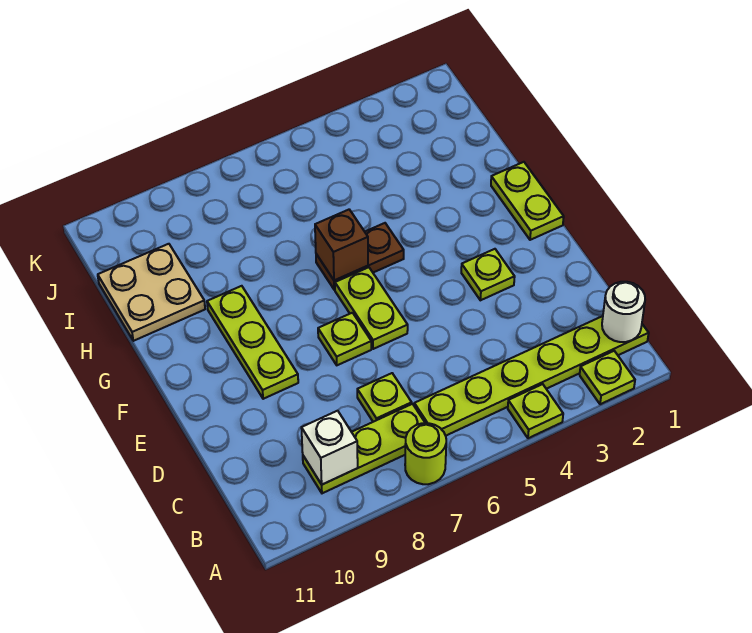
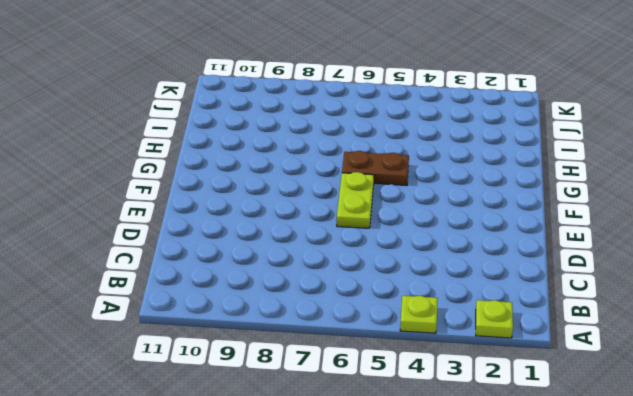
none -> lime 1x1 round brick [405,423,446,484]
none -> lime 1x6 plate [414,316,649,436]
none -> lime 1x3 plate [303,404,425,493]

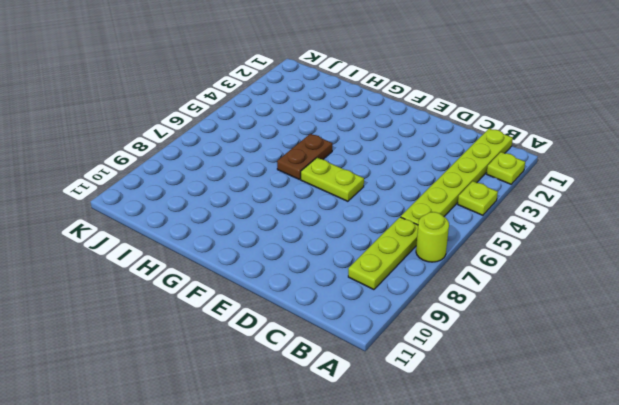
none -> lime 1x1 plate [357,373,412,422]
none -> lime 1x1 plate [461,249,515,300]
none -> lime 1x1 plate [318,313,371,365]

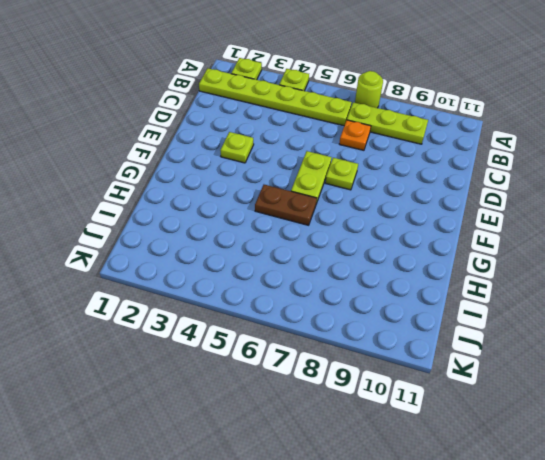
orange 1x1 plate [339,120,371,150] -> lime 1x1 plate [357,373,412,422]
none -> lime 1x3 plate [207,286,298,399]
none -> lime 1x2 plate [491,162,564,240]
none -> tan 2x2 plate [98,244,205,341]

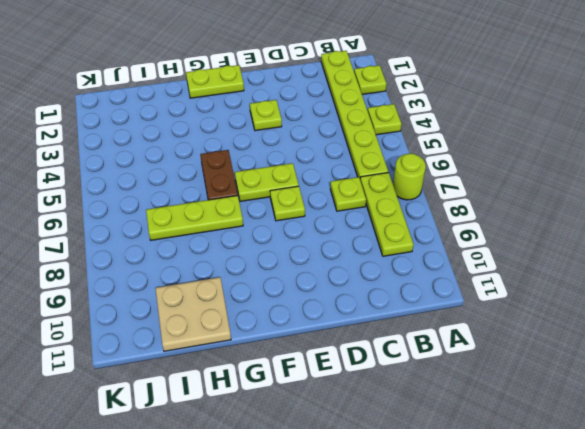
lime 1x3 plate [146,196,243,240] -> lime 1x3 plate moved to [207,286,298,399]
none -> white 1x1 round brick [602,282,645,342]
none -> white 1x1 brick [301,411,358,485]
none -> brown 1x1 brick [315,210,368,280]

